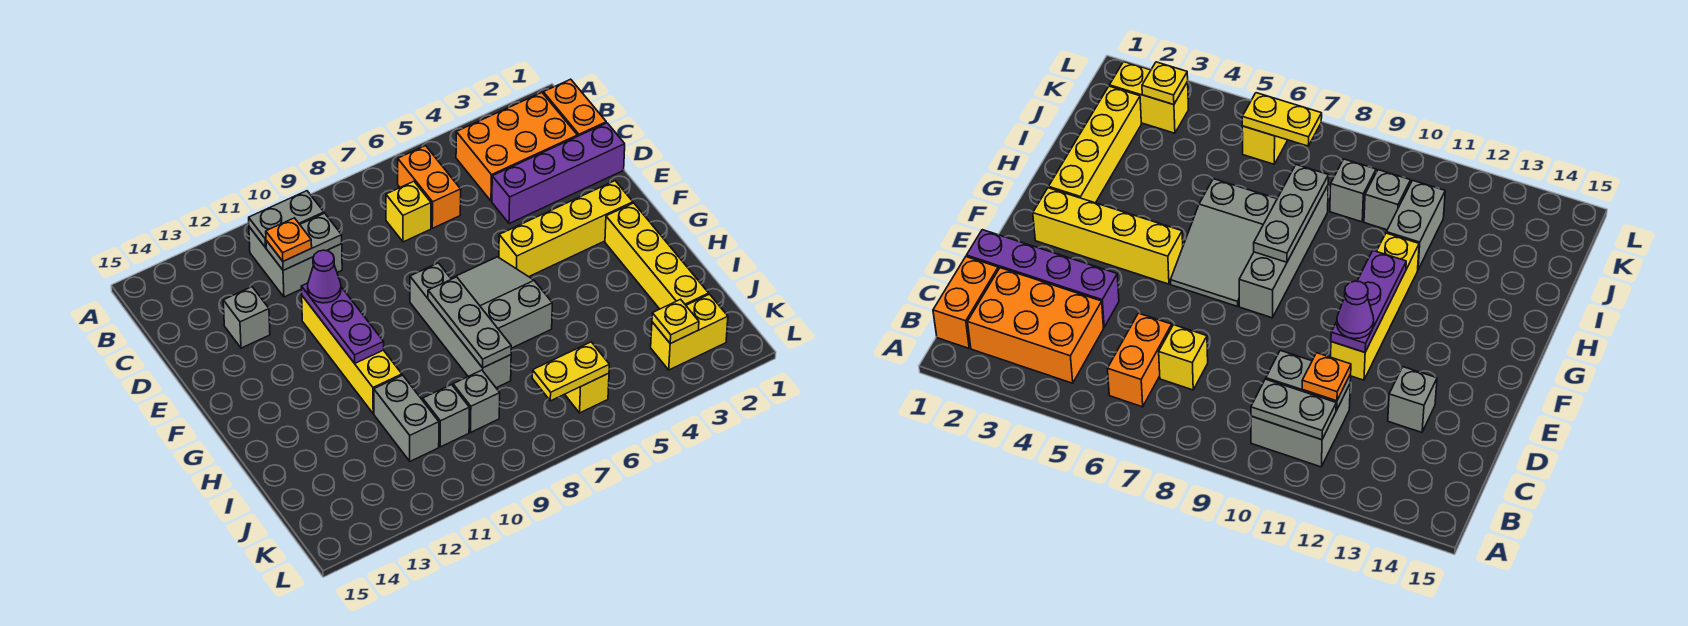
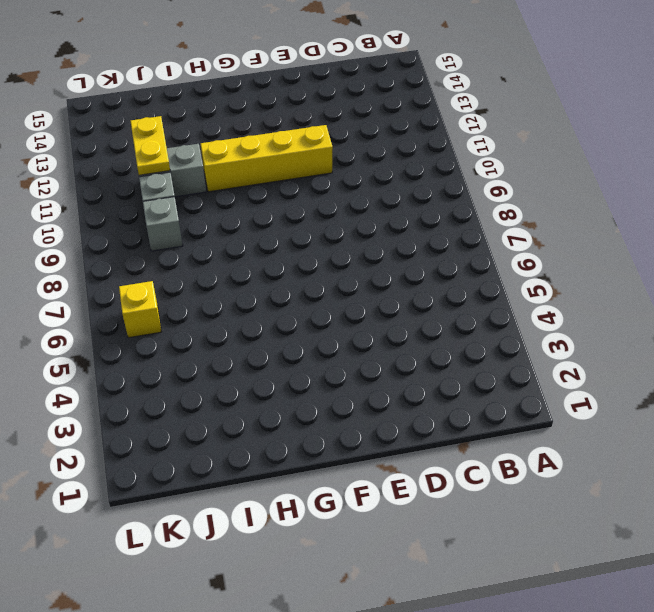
yellow 1x2 plate [131,116,170,175] -> yellow 1x2 plate moved to [532,342,609,401]
none -> orange 1x2 brick [543,79,606,136]
none -> orange 2x3 brick [456,93,577,201]
none -> orange 1x2 brick [398,146,461,228]

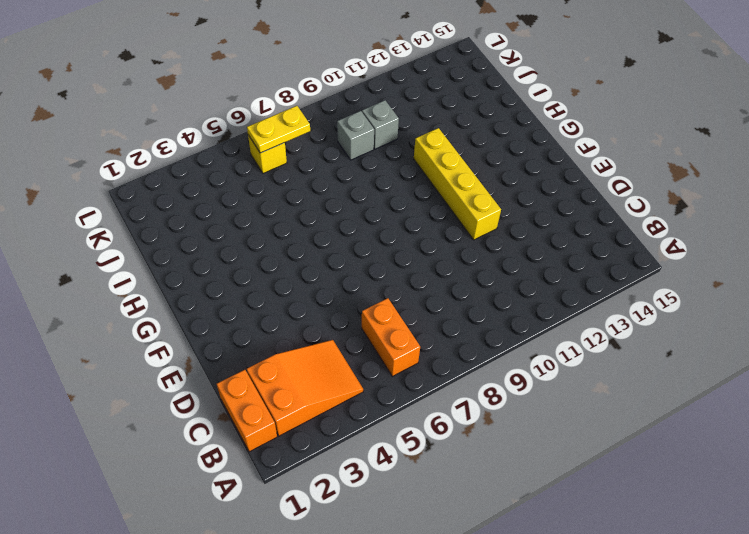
orange 2x3 slope [247,340,363,436] -> orange 2x3 brick [456,93,577,201]
none -> grey 2x2 brick [249,227,342,297]
none -> yellow 1x1 brick [386,181,431,242]
none -> purple 1x4 brick [492,123,625,224]

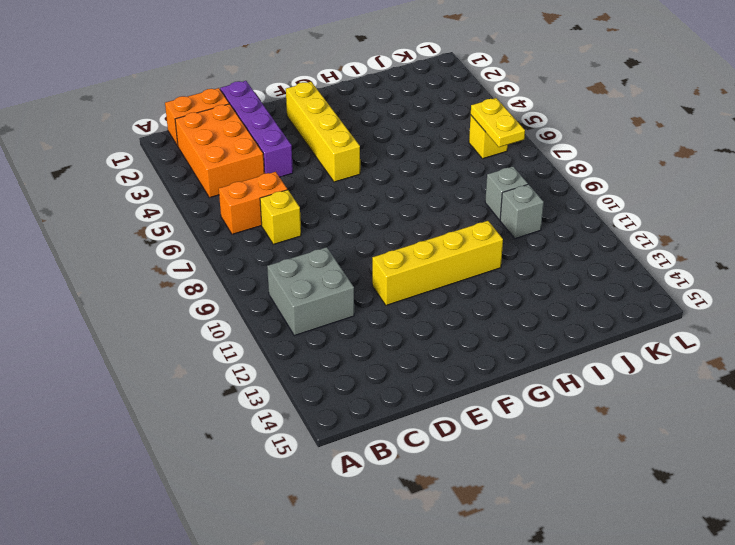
none -> grey 1x1 brick [223,287,270,348]
none -> grey 2x3 slope [451,257,552,348]
none -> grey 1x4 brick [410,263,511,388]

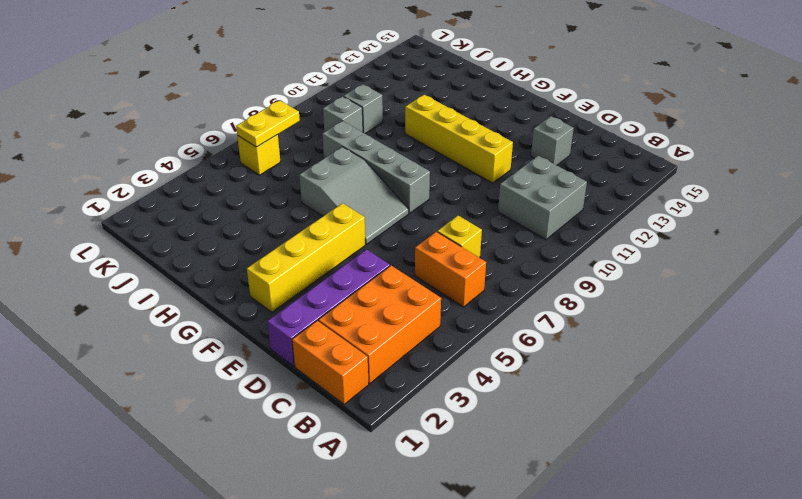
none -> yellow 1x4 brick [605,203,709,309]
none -> grey 1x2 brick [374,375,439,461]
none -> yellow 1x2 brick [651,294,728,370]

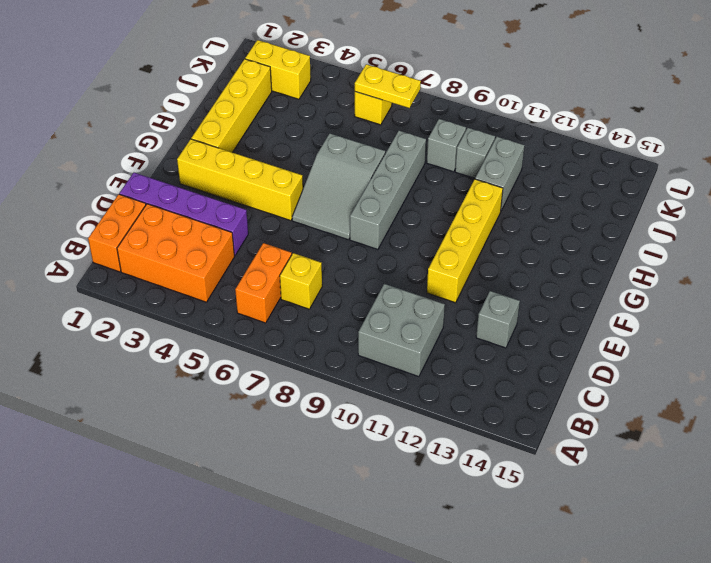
none -> grey 1x2 plate [249,191,324,247]
none -> grey 1x2 plate [266,213,342,270]
none -> purple 1x3 plate [301,283,384,363]

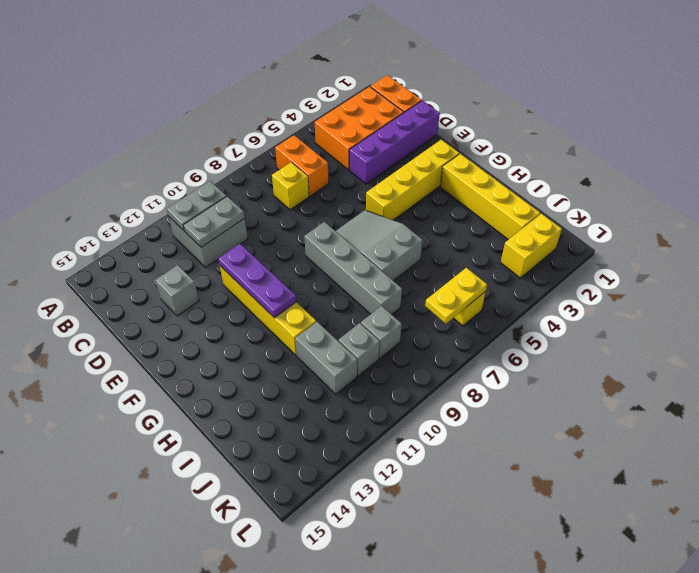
none -> grey 1x3 plate [428,277,511,368]
none -> yellow 1x1 plate [652,299,699,344]
none -> orange 1x1 plate [266,218,312,261]

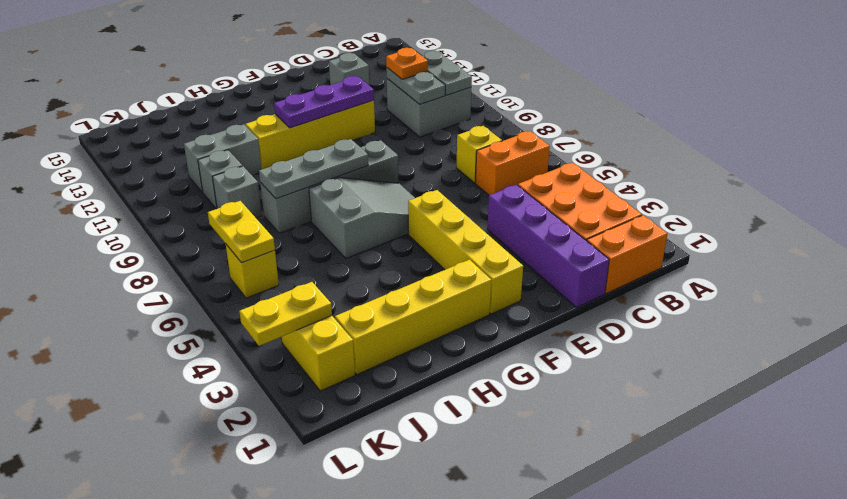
yellow 1x2 plate [239,282,332,346] -> yellow 1x1 plate [652,299,699,344]
none -> purple 1x1 cone [308,250,341,303]

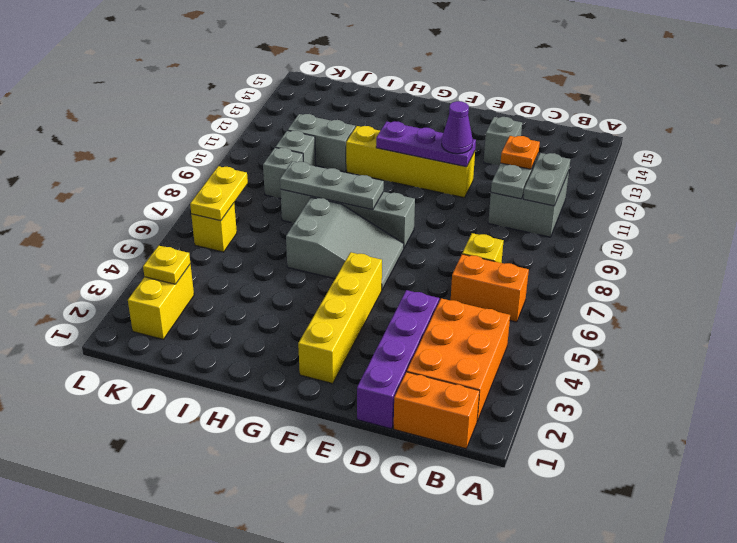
none -> yellow 1x4 brick [605,203,709,309]

